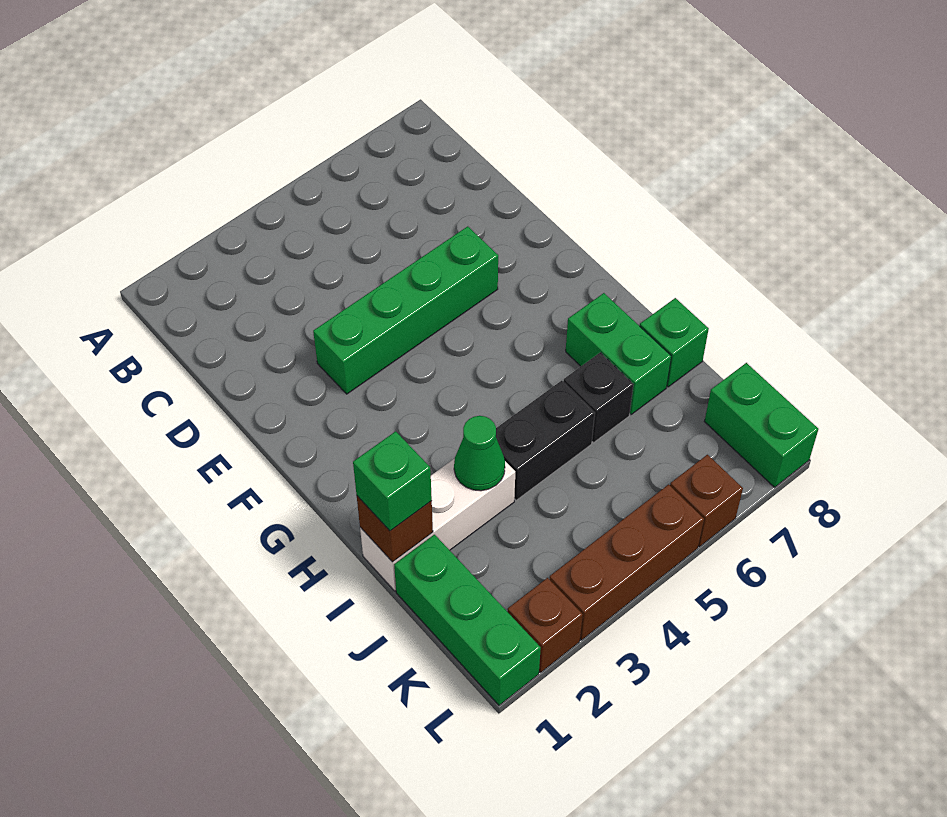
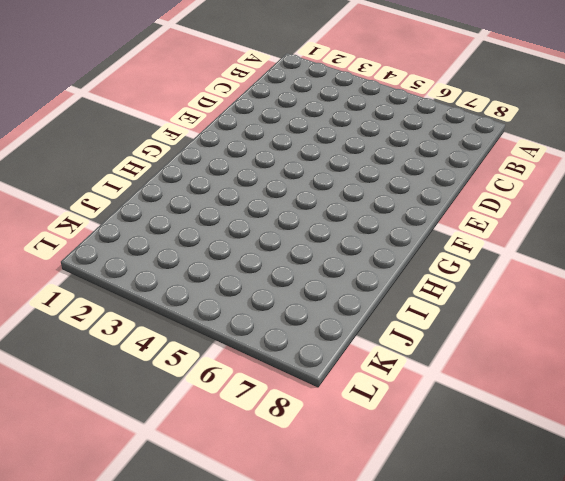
none -> green 1x4 brick [313,226,498,394]
none -> green 1x2 brick [566,293,671,415]
none -> white 1x3 brick [360,458,515,591]

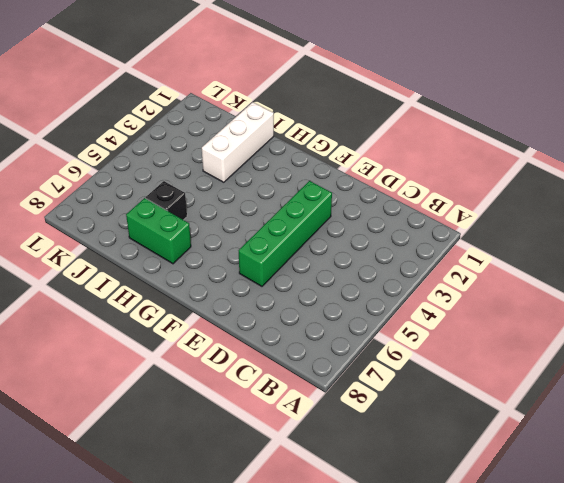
none -> black 1x2 brick [496,381,595,500]
none -> green 1x1 brick [640,298,709,387]
none -> green 1x3 brick [394,535,541,705]

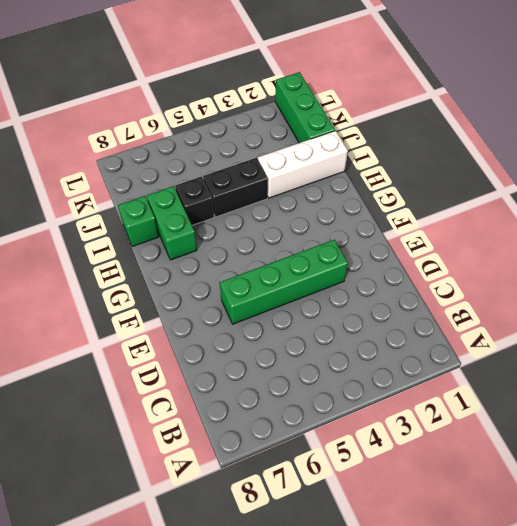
none -> green 1x2 brick [705,363,818,487]
none -> brown 1x1 brick [508,578,583,672]
none -> brown 1x3 brick [549,484,704,640]

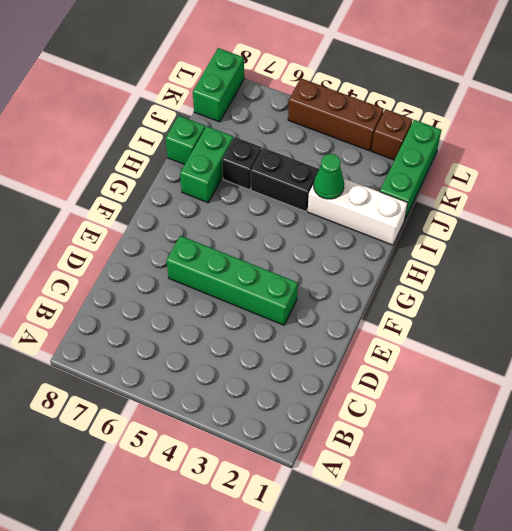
none -> brown 1x1 brick [670,455,743,547]
none -> brown 1x1 brick [357,496,433,562]
none -> green 1x1 brick [353,431,432,531]

